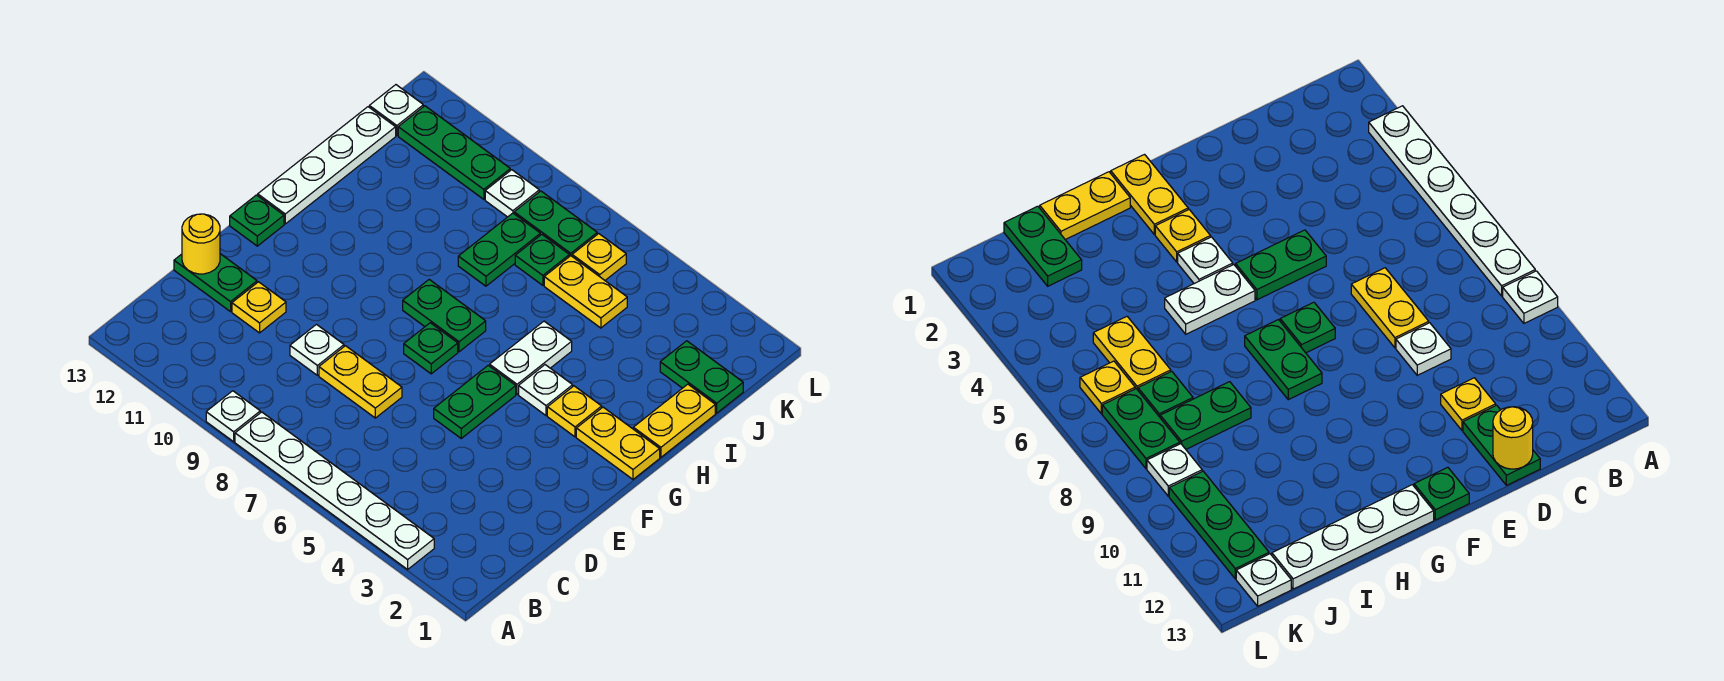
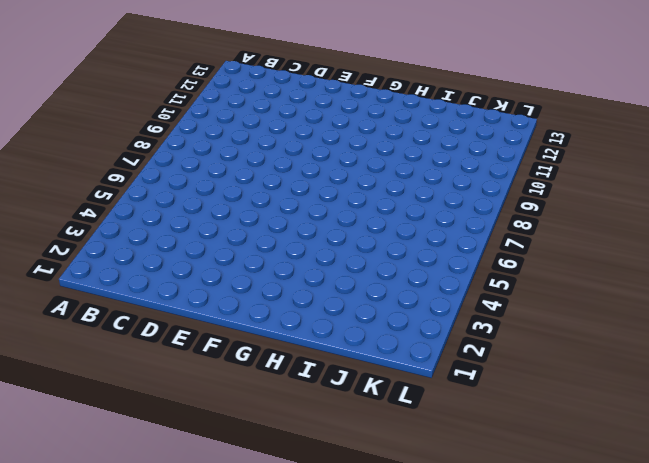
none -> white 1x6 plate [235,412,434,569]
none -> white 1x1 plate [206,391,260,442]
none -> yellow 1x2 plate [319,346,402,418]

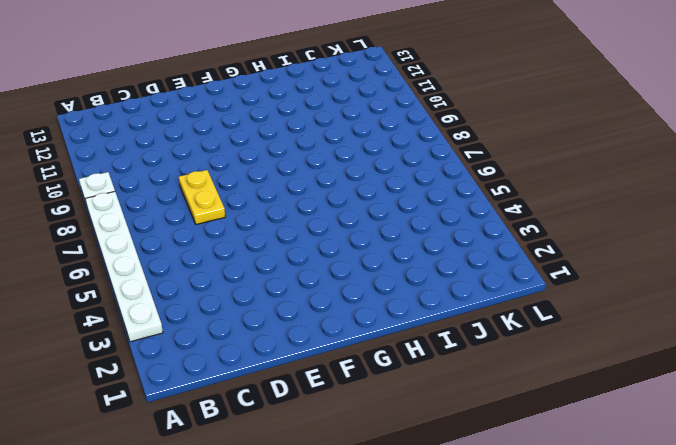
none -> white 1x1 plate [290,325,344,375]
none -> yellow 1x1 plate [232,282,286,333]
none -> green 1x2 plate [174,254,257,312]

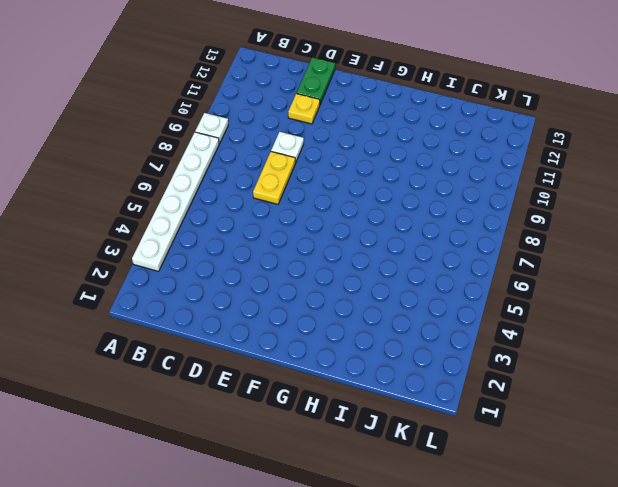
none -> green 1x2 plate [434,365,516,438]
none -> green 1x1 plate [404,323,458,374]
none -> green 1x1 plate [230,195,284,246]

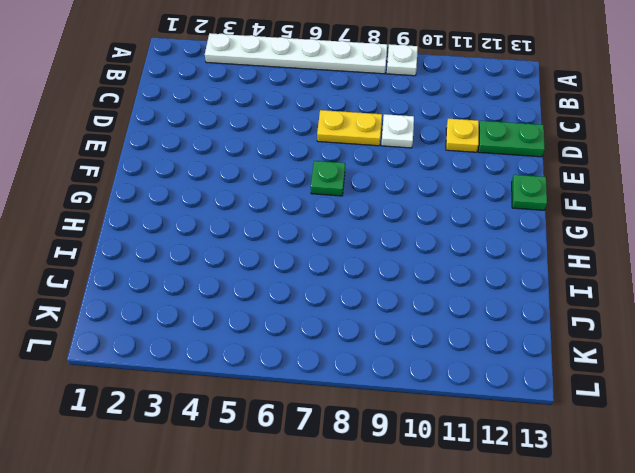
none -> green 1x2 plate [434,365,516,438]
none -> yellow 1x2 plate [576,407,660,479]
none -> yellow 1x1 plate [547,386,602,437]

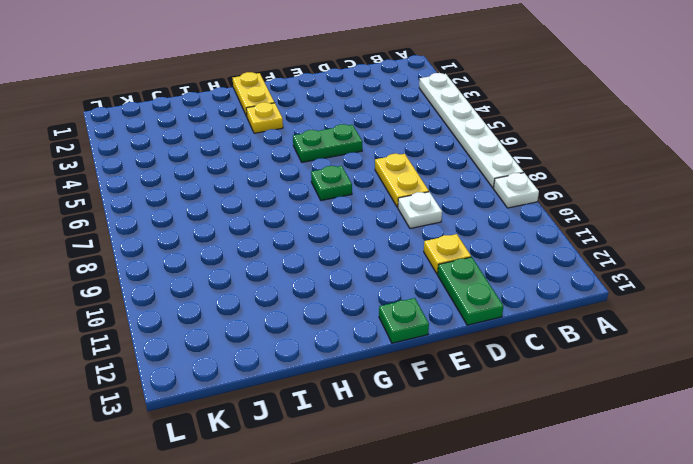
none -> white 1x1 plate [519,365,573,416]
none -> white 1x2 plate [490,321,572,394]
none -> green 1x2 plate [403,280,486,352]

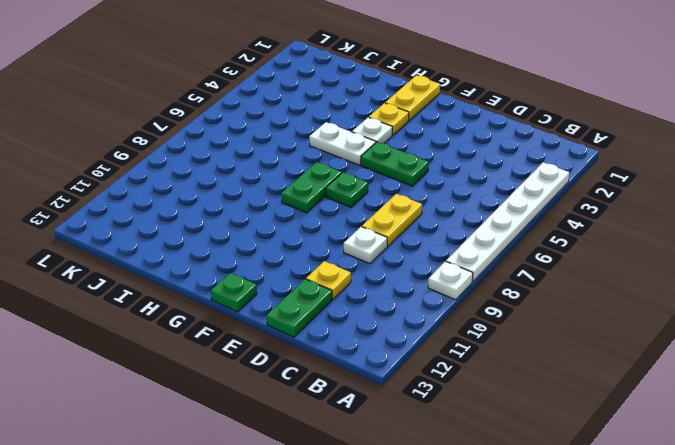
none -> white 1x4 plate [258,107,396,224]
none -> yellow 1x2 plate [633,384,715,457]
none -> green 1x2 plate [458,213,540,286]

